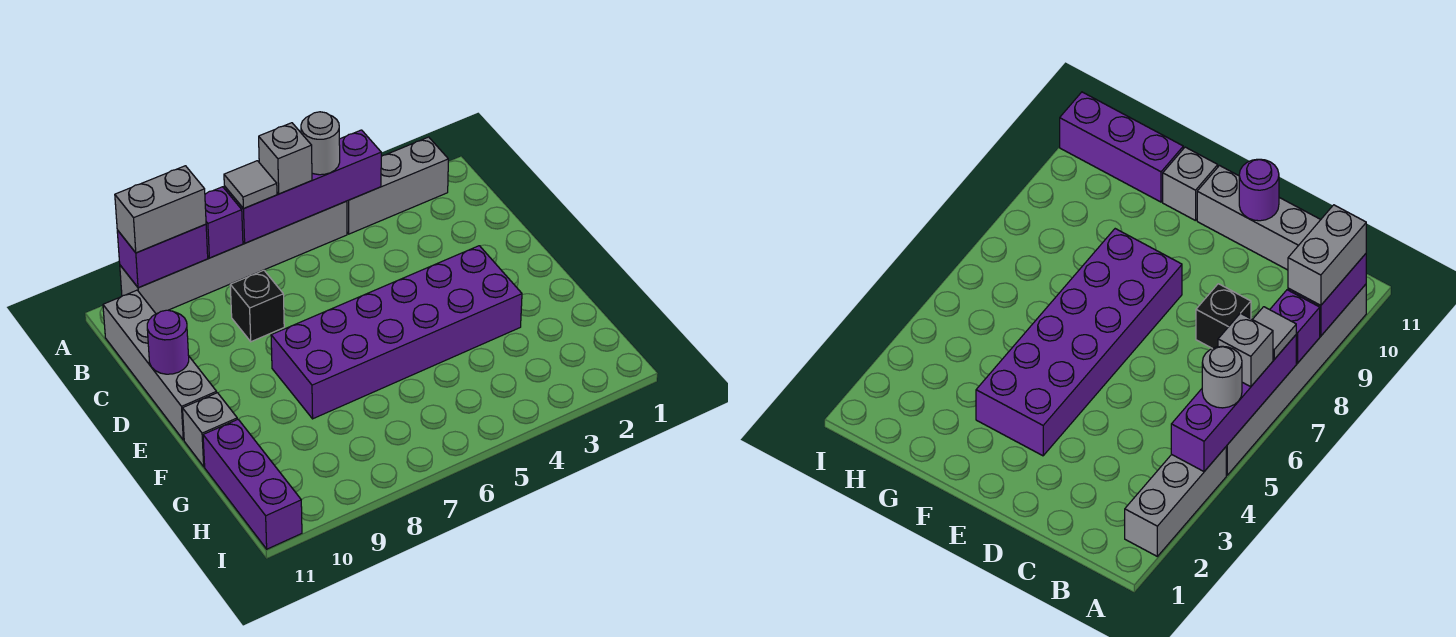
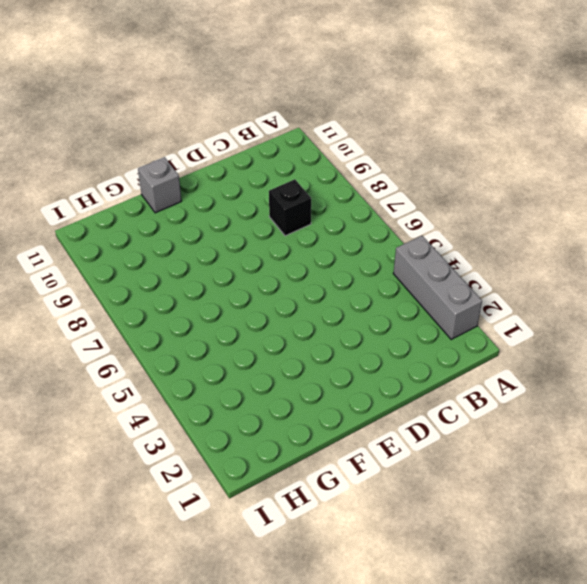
none -> grey 1x6 brick [120,201,347,314]
none -> grey 1x4 brick [103,290,217,440]
none -> purple 2x6 brick [271,246,522,419]

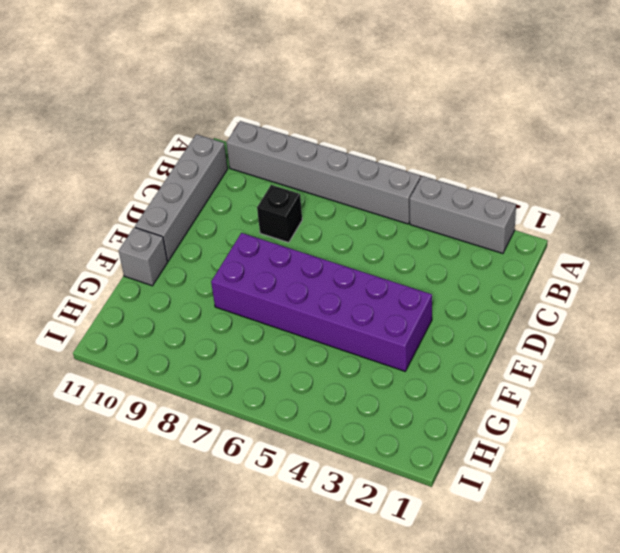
none -> purple 1x3 brick [203,419,302,549]
none -> purple 1x4 brick [224,130,381,243]
none -> purple 1x1 brick [205,187,243,258]

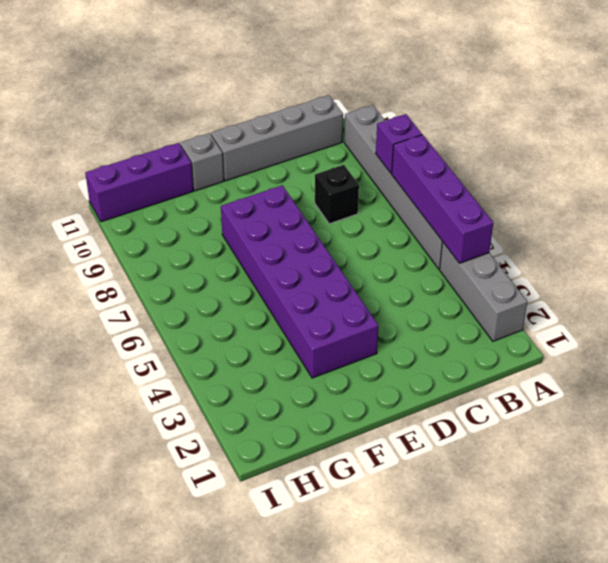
none -> purple 1x2 brick [117,224,208,288]
none -> purple 1x1 round brick [147,310,189,374]
none -> grey 1x1 round brick [301,112,340,175]

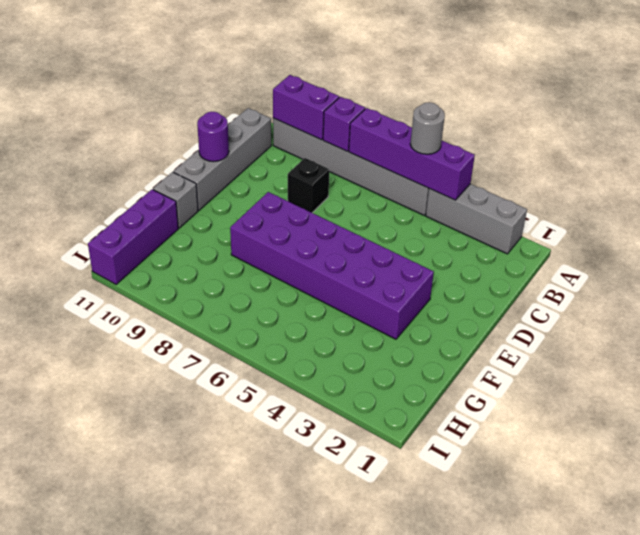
none -> grey 1x1 brick [259,123,312,194]
none -> grey 1x1 tile [224,161,277,209]
none -> grey 1x2 brick [115,166,206,253]

